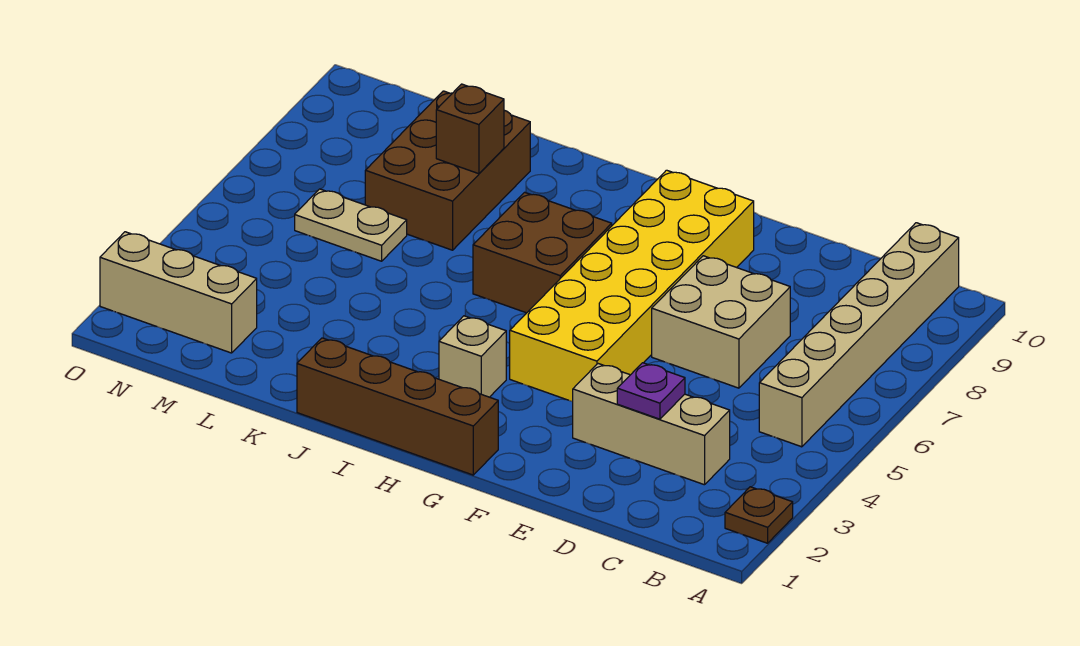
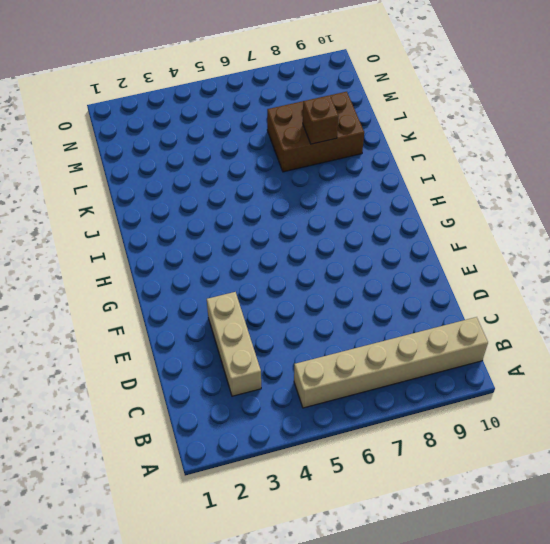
none -> brown 1x1 plate [725,487,793,543]
none -> tan 2x2 brick [652,256,790,388]
none -> yellow 2x6 brick [510,170,754,402]

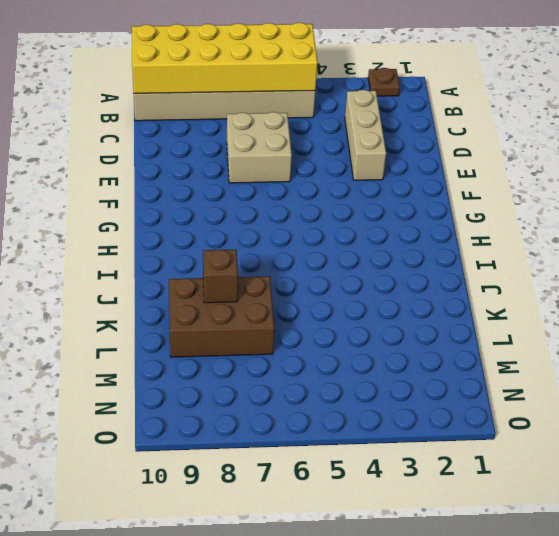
yellow 2x6 brick [132,23,317,93] -> yellow 2x6 brick moved to [510,170,754,402]
none -> brown 1x4 brick [297,338,498,475]
none -> tan 1x1 brick [439,316,506,397]
none -> brown 2x2 brick [473,192,612,313]

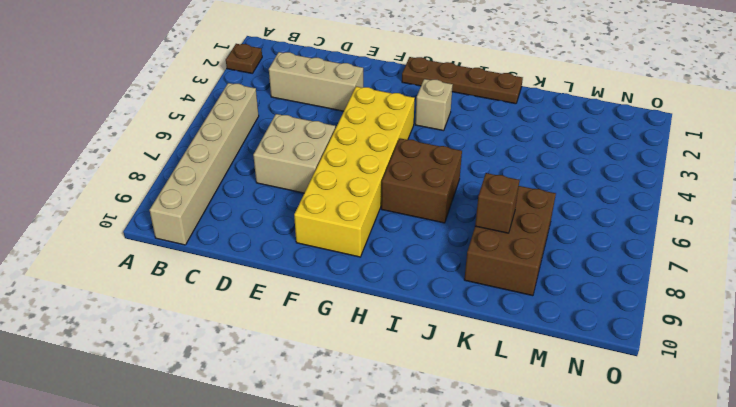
brown 1x4 plate [402,57,523,104] -> brown 1x4 brick [297,338,498,475]
none -> tan 1x2 plate [295,189,407,261]
none -> tan 1x3 brick [100,232,257,353]
none -> purple 1x1 plate [617,363,685,419]

